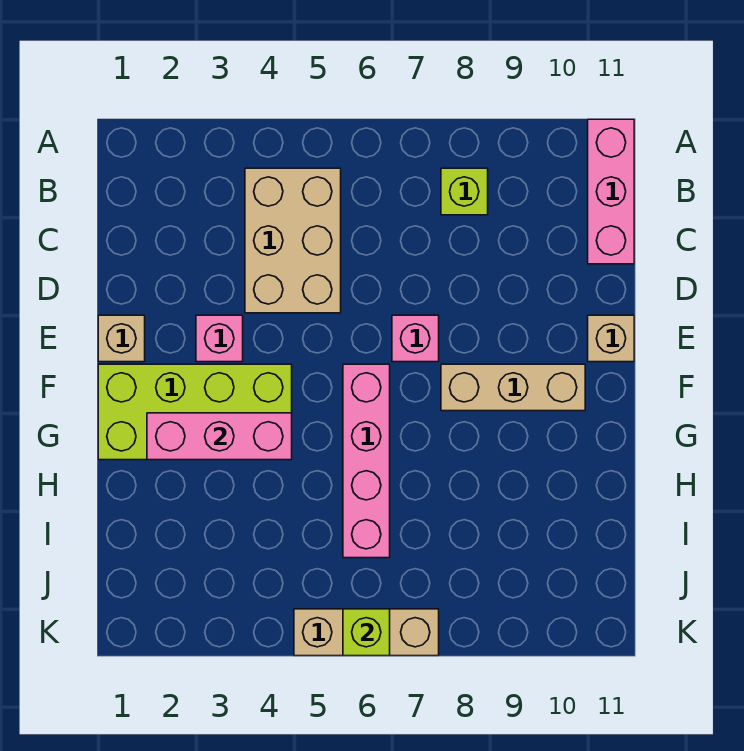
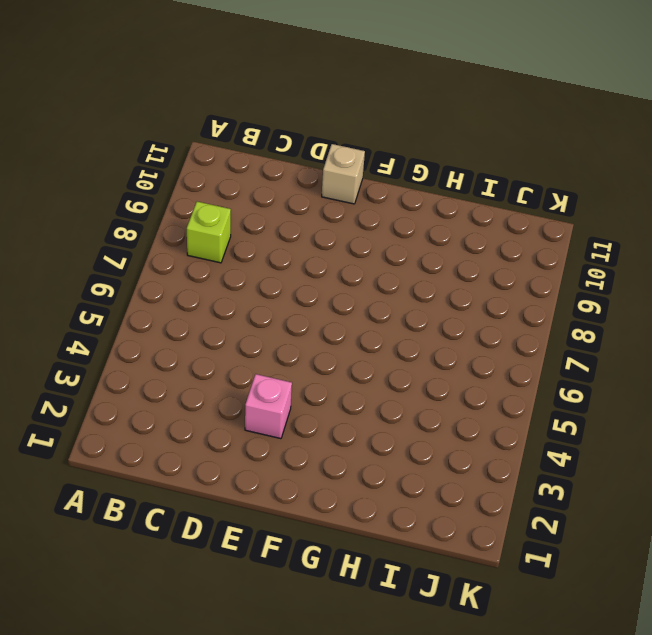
none -> pink 1x3 brick [588,119,634,264]
none -> tan 2x3 brick [245,168,341,313]
none -> tan 1x1 brick [98,315,145,362]

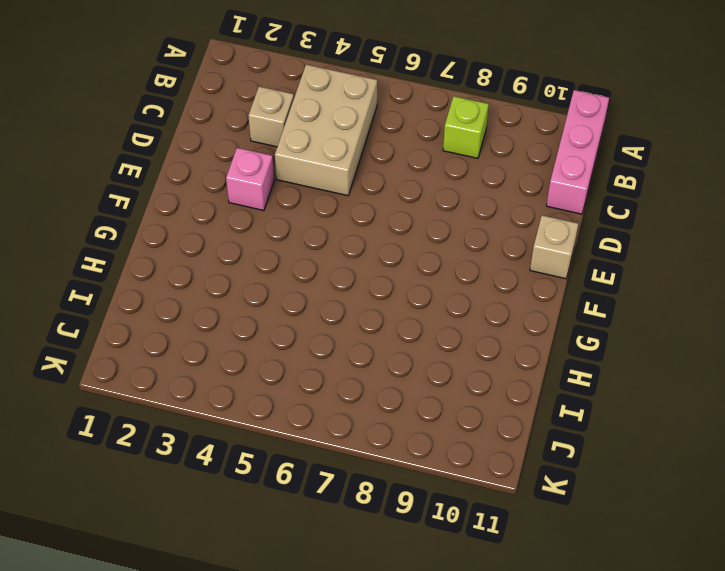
tan 1x1 brick [248,86,294,147] -> tan 1x1 brick moved to [98,315,145,362]
none -> pink 1x1 brick [392,315,439,362]
none -> lime 2x4 brick [98,364,292,460]
none -> pink 1x4 brick [343,364,390,558]

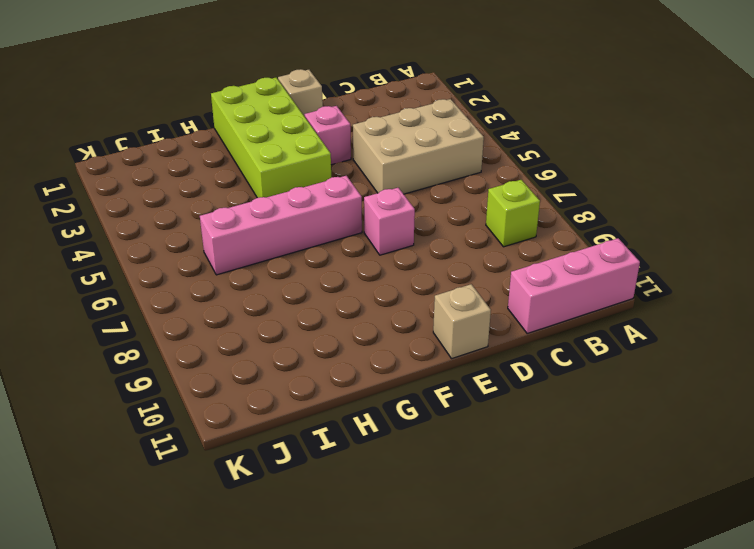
none -> tan 1x3 brick [441,364,585,411]
none -> tan 1x3 brick [294,609,439,656]
none -> pink 1x3 brick [147,413,292,460]

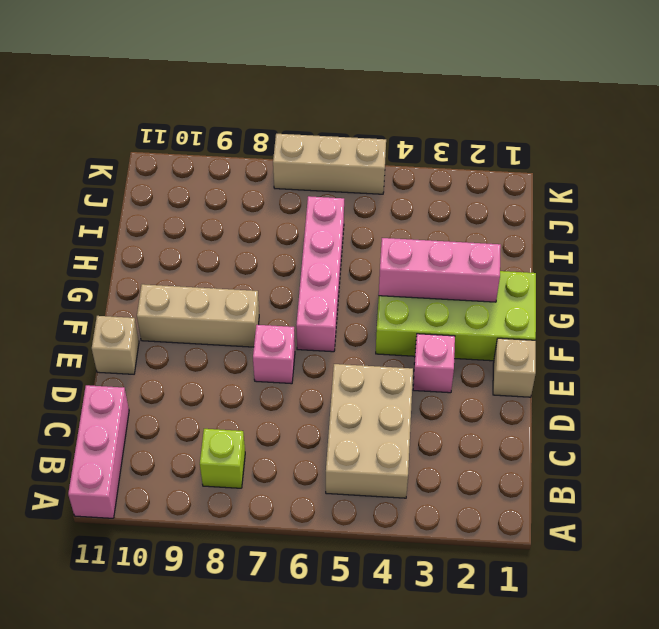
none -> lime 1x1 brick [343,609,390,656]

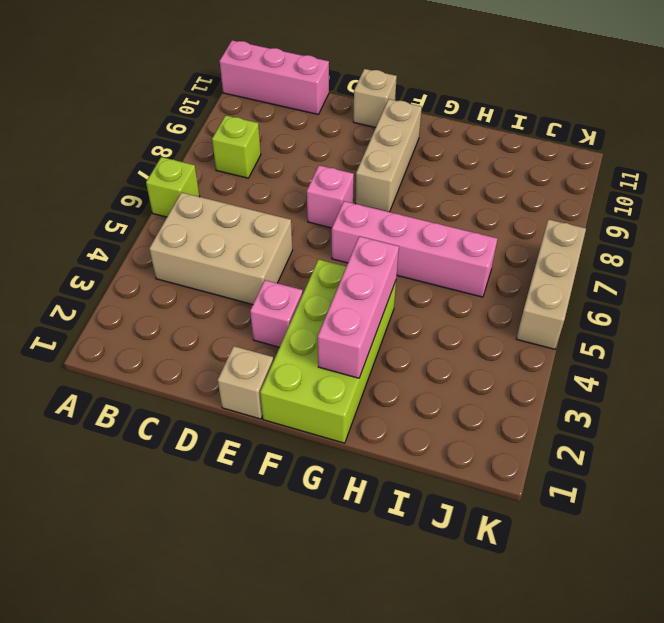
lime 1x1 brick [146,157,200,217] -> lime 1x1 brick moved to [343,609,390,656]

